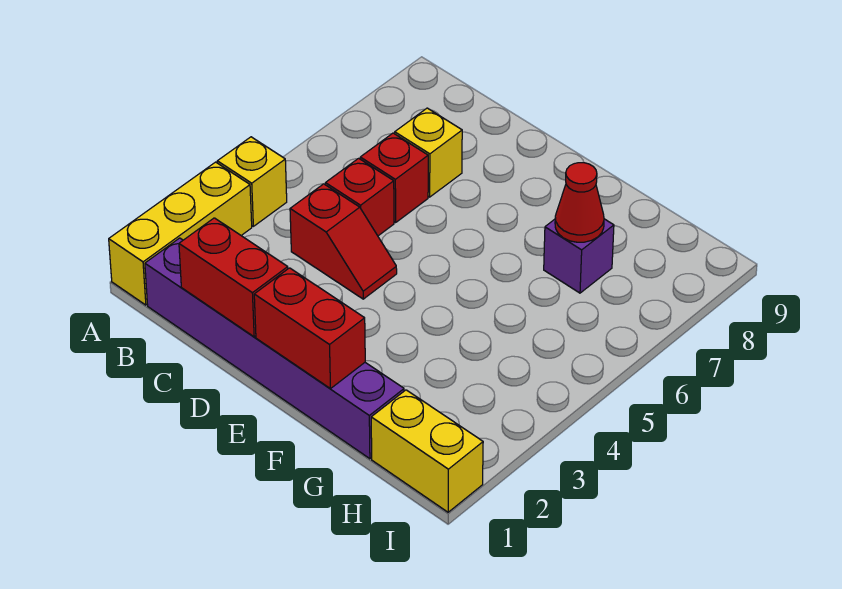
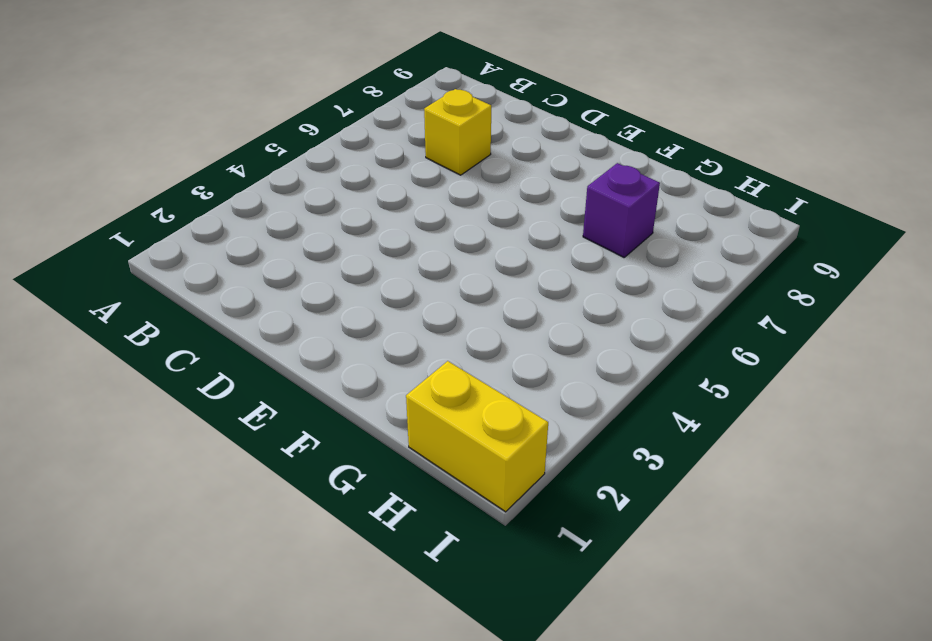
none -> yellow 1x3 brick [109,162,252,305]
none -> yellow 1x1 brick [217,137,287,226]
none -> purple 1x6 brick [145,238,404,459]

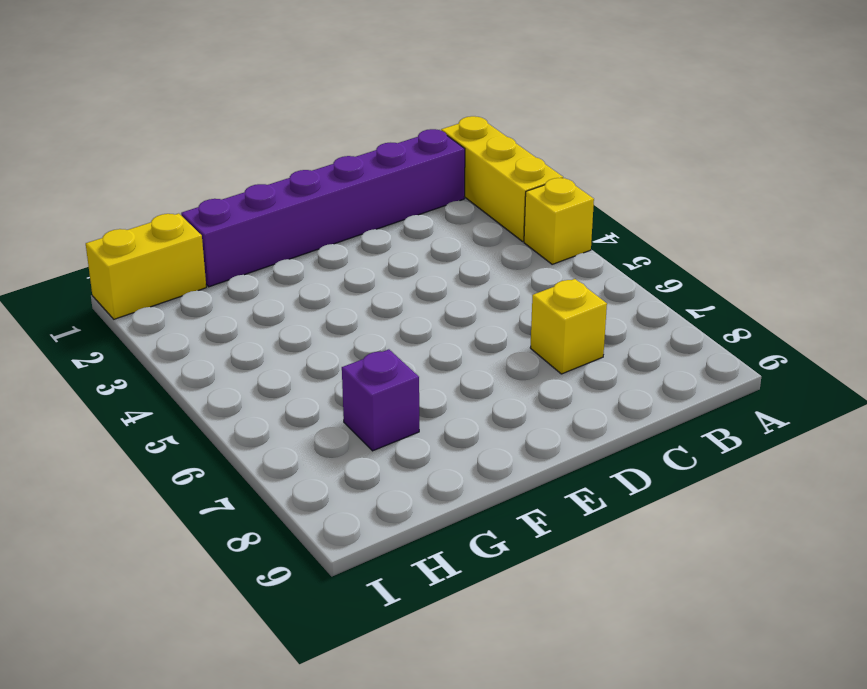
none -> red 1x2 slope [290,184,397,299]
none -> red 1x1 brick [325,158,394,236]
none -> red 1x1 brick [360,133,428,222]

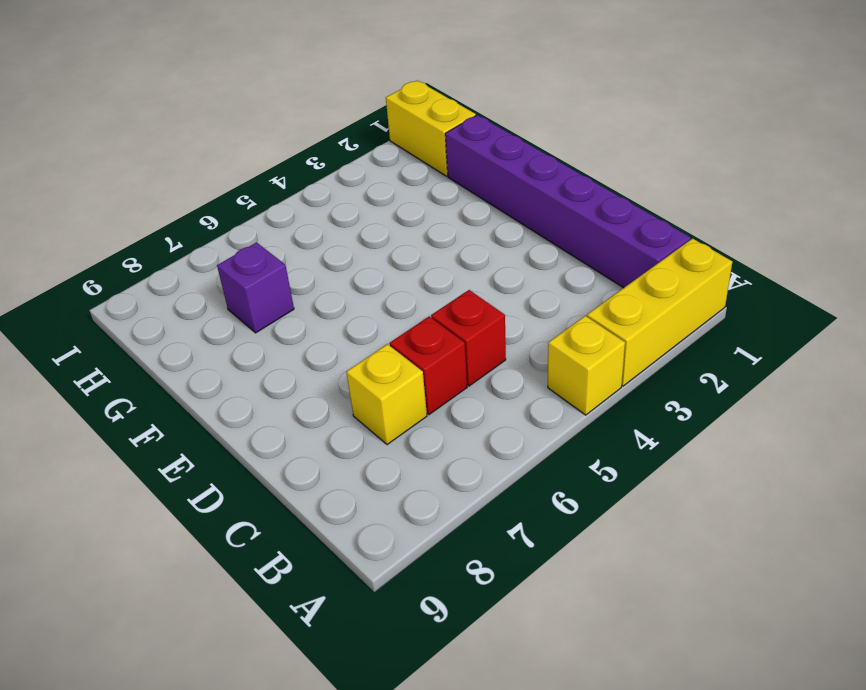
none -> red 1x2 slope [290,184,397,299]
none -> red 1x2 brick [179,218,288,337]
none -> red 1x2 brick [254,268,365,389]

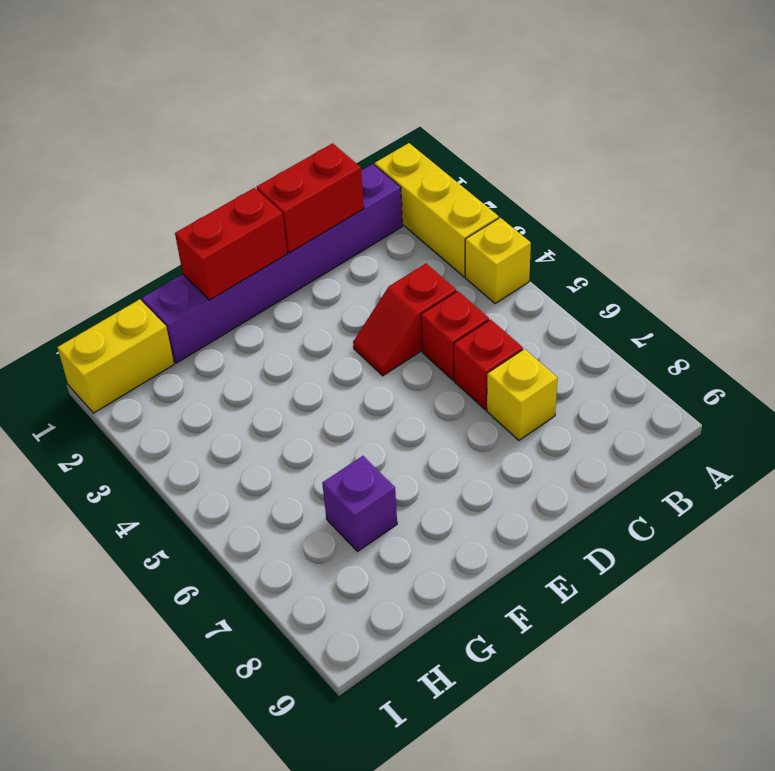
none -> red 1x1 cone [555,163,604,242]

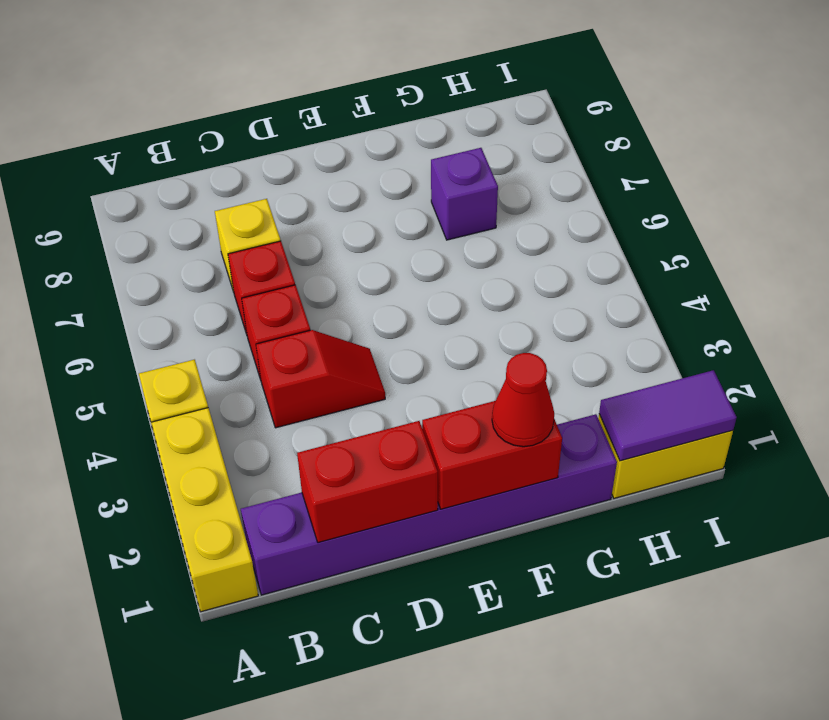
red 1x1 cone [492,353,554,447] -> red 1x1 cone moved to [555,163,604,242]
purple 1x2 tile [599,370,737,461] -> none

